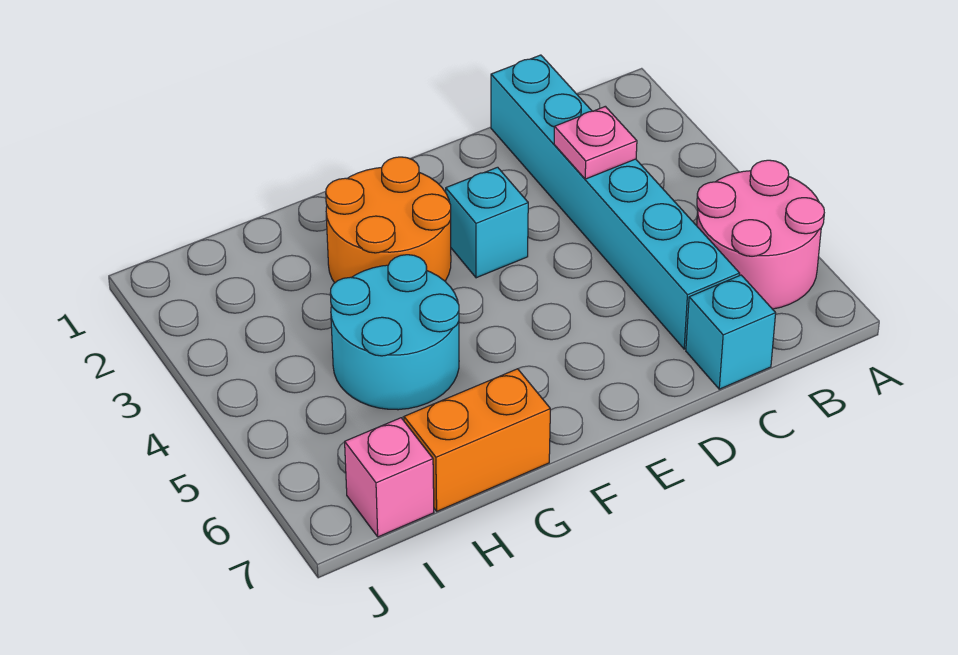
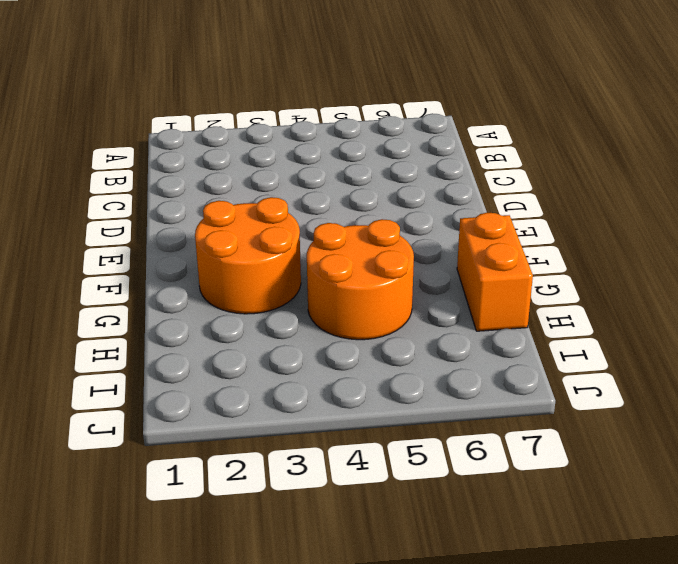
orange 2x2 round brick [307,219,414,340] -> cyan 2x2 round brick [330,255,459,410]
none -> pink 2x2 round brick [696,160,824,309]
none -> cyan 1x6 brick [491,55,740,349]

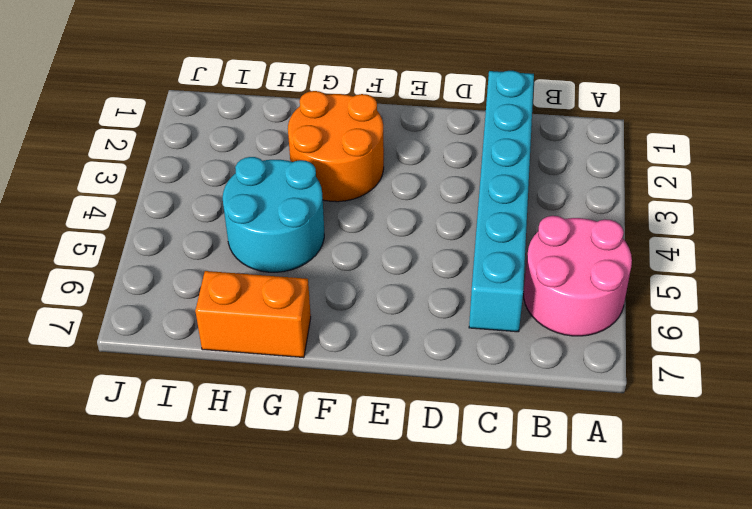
none -> cyan 1x1 brick [686,275,776,389]
none -> cyan 1x1 brick [446,167,528,278]

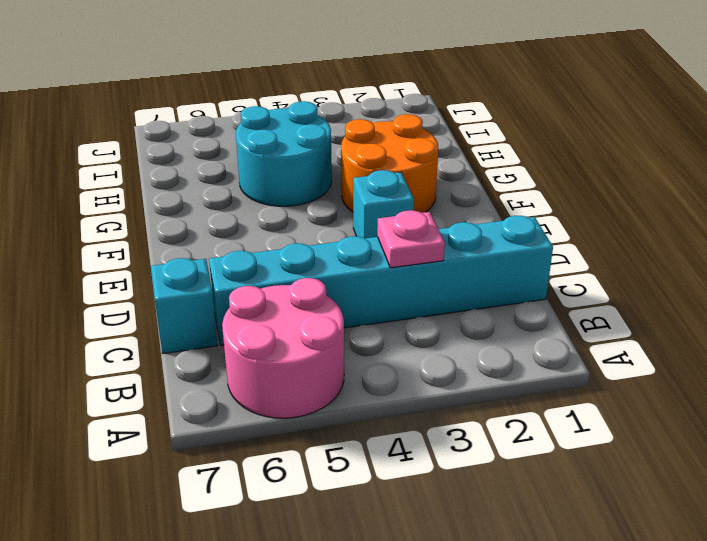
none -> orange 1x2 brick [404,369,550,511]
none -> pink 1x1 brick [345,418,434,537]

